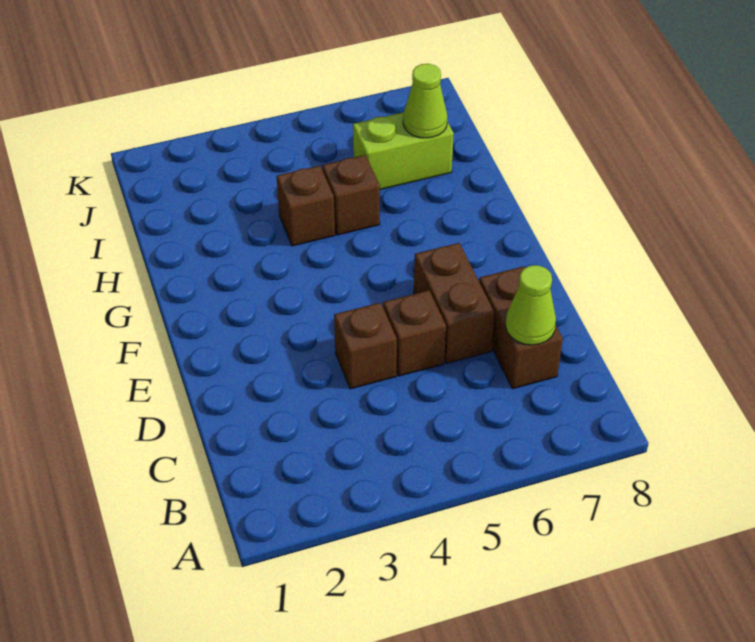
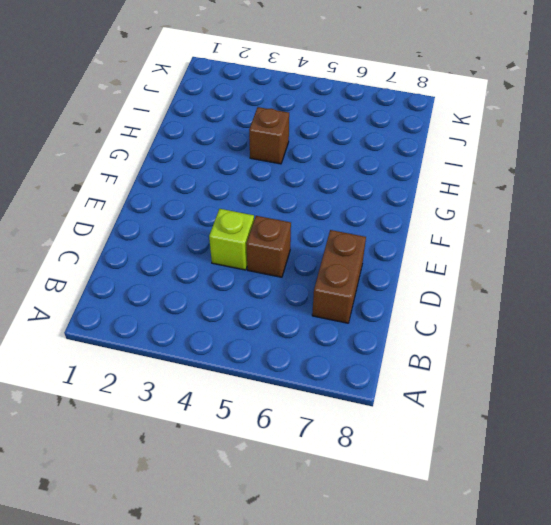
lime 1x1 brick [209,209,254,270] -> brown 1x1 brick [334,303,397,389]
none -> brown 1x2 brick [414,243,495,363]
none -> brown 1x1 brick [322,155,380,235]

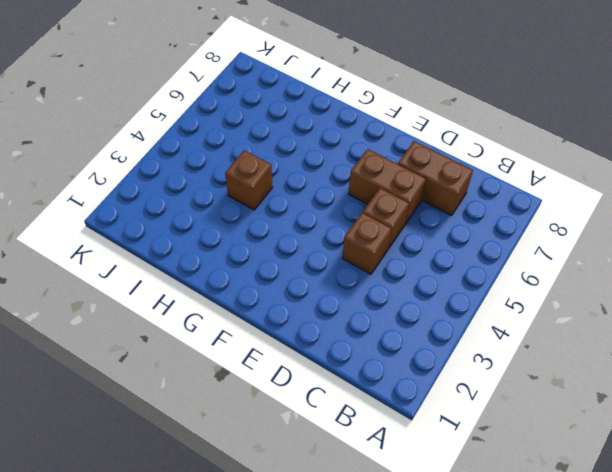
none -> brown 1x1 brick [322,155,380,235]
none -> lime 1x2 brick [353,112,454,190]

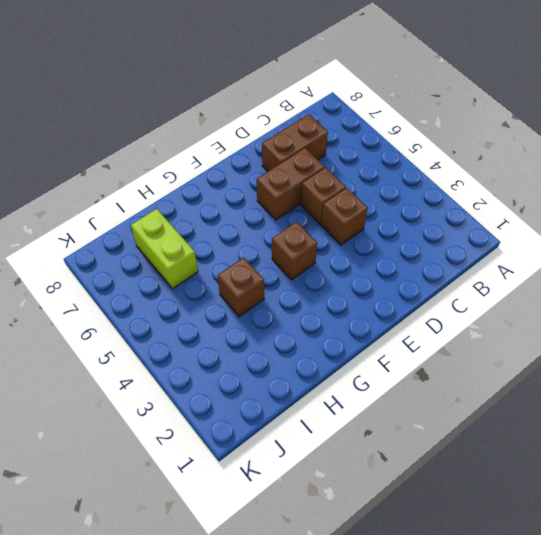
brown 1x1 brick [272,222,317,280] -> brown 1x1 brick moved to [322,155,380,235]
none -> lime 1x1 cone [506,265,556,345]
none -> lime 1x1 cone [403,64,448,138]

